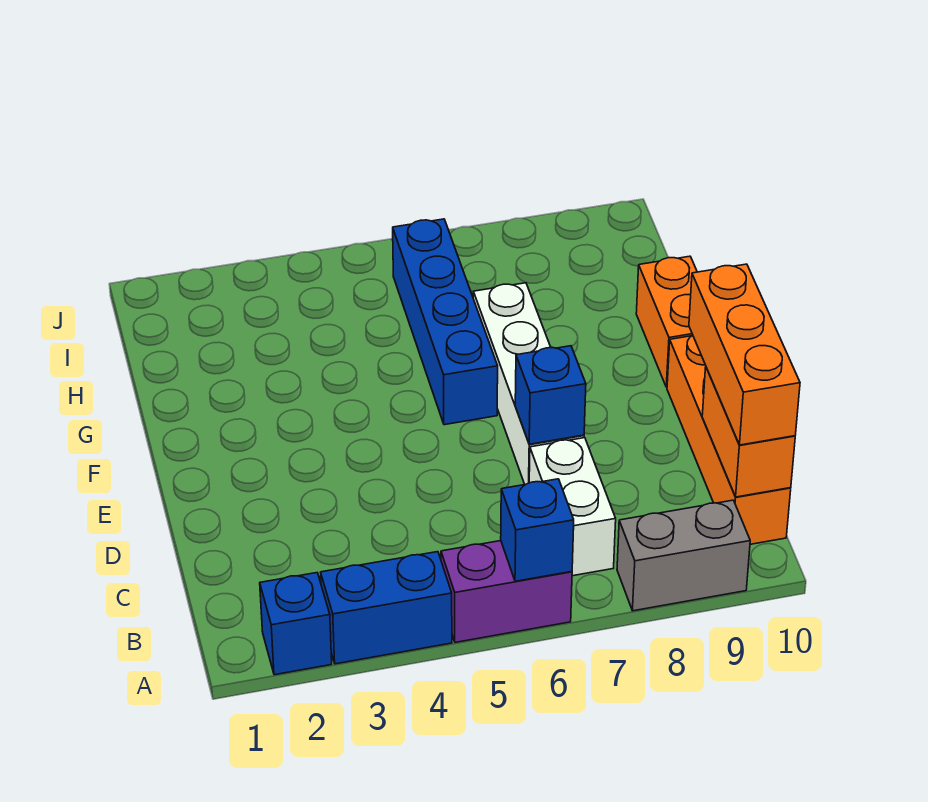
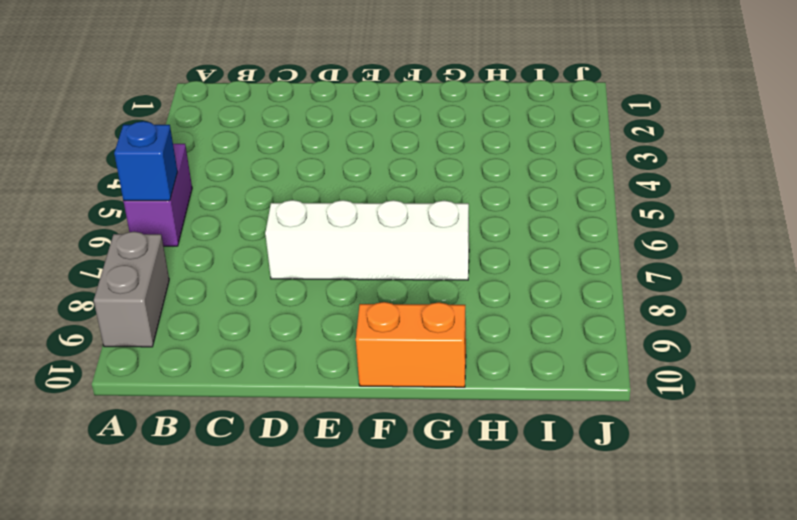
none -> blue 1x1 brick [260,573,332,675]
none -> blue 1x2 brick [321,552,452,664]
none -> white 1x2 brick [529,438,616,576]

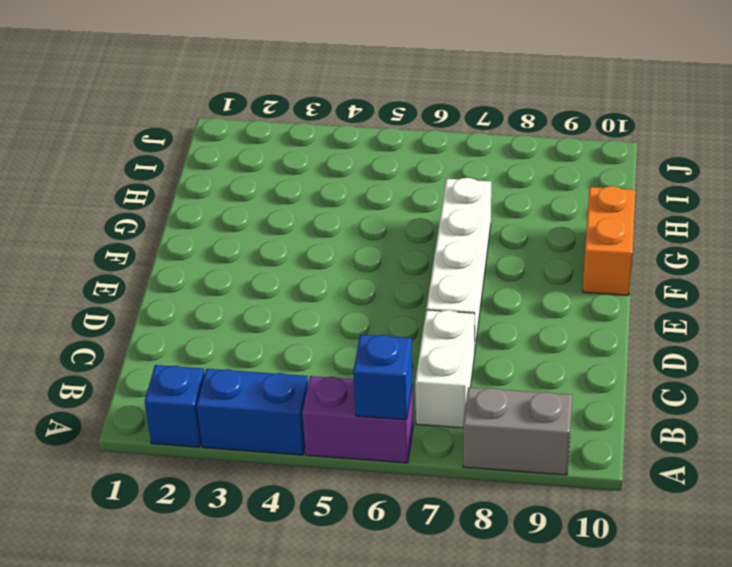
none -> orange 1x4 brick [667,336,791,544]
none -> blue 1x4 brick [393,219,498,425]
none -> orange 1x2 brick [702,367,795,497]

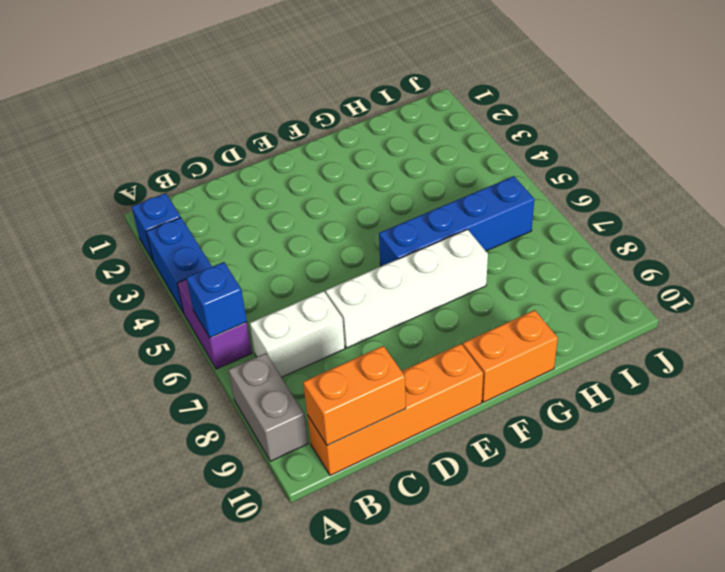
none -> blue 1x1 brick [515,346,586,444]
none -> orange 1x3 brick [689,264,800,445]

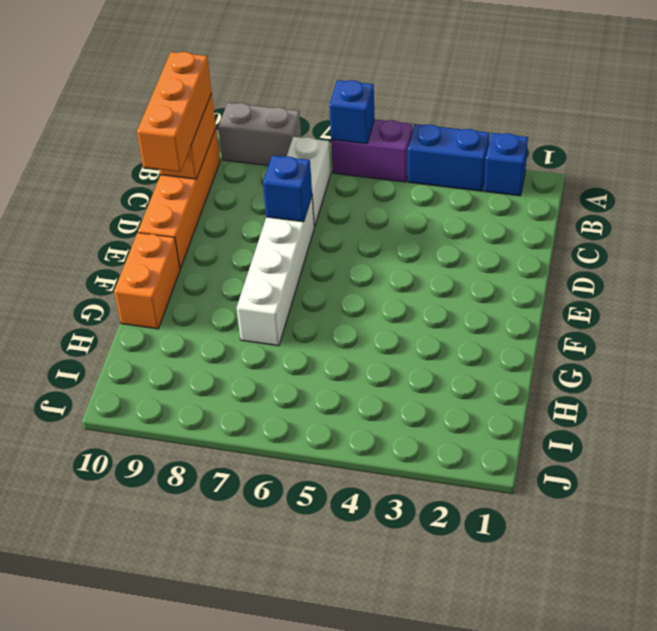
none -> blue 1x4 brick [393,219,498,425]

